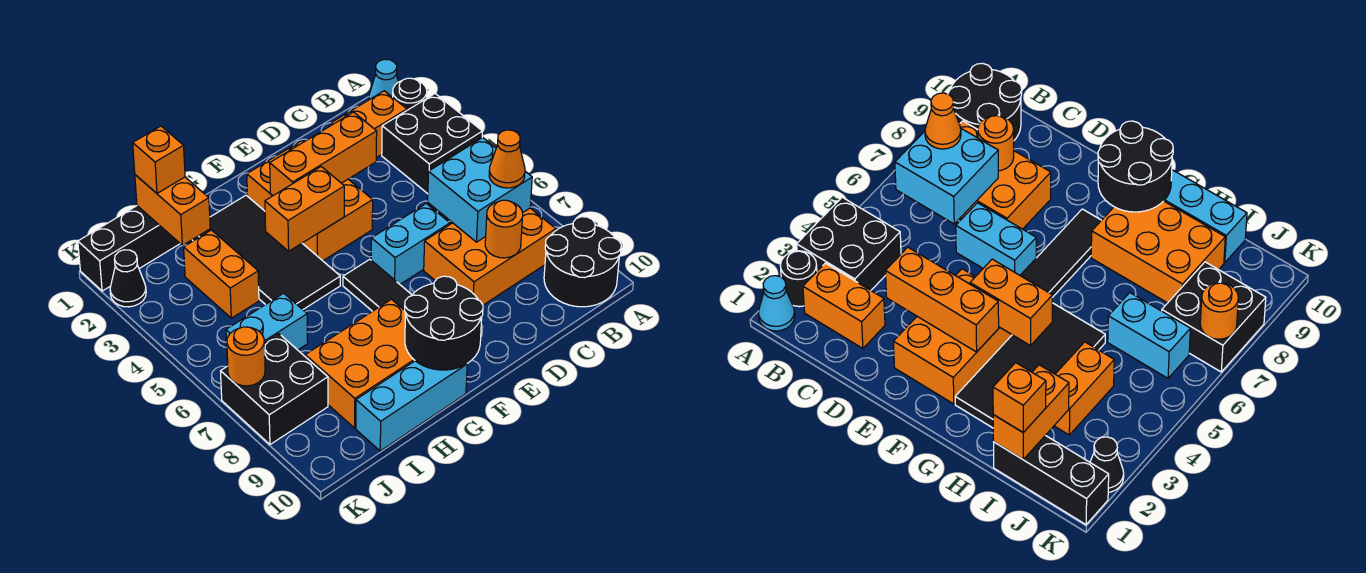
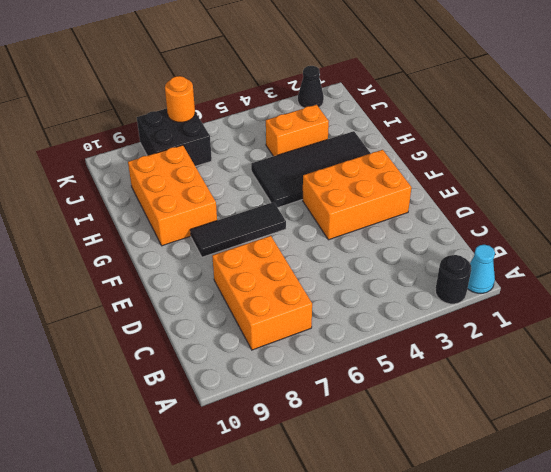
none -> black 2x2 brick [382,94,482,194]
none -> black 2x2 round brick [544,217,621,307]
none -> orange 1x2 brick [331,91,407,158]

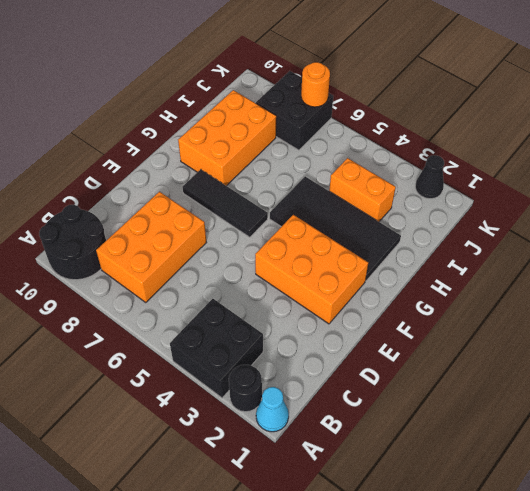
none -> orange 1x2 brick [331,91,407,158]
none -> cyan 1x2 brick [371,204,450,284]
none -> cyan 1x3 brick [356,361,467,451]

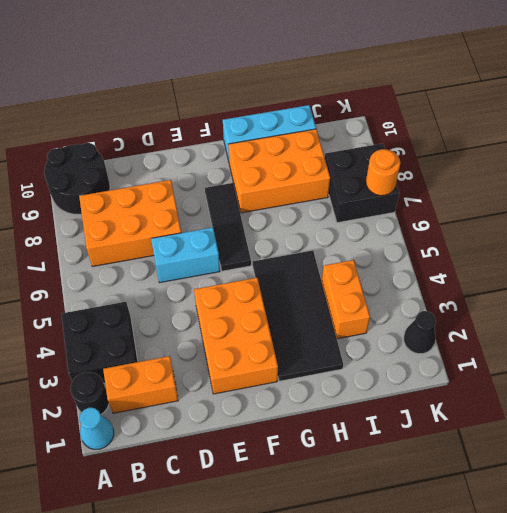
none -> black 1x3 brick [78,206,180,291]
none -> cyan 1x2 brick [226,293,308,360]
none -> cyan 2x2 brick [428,137,532,242]

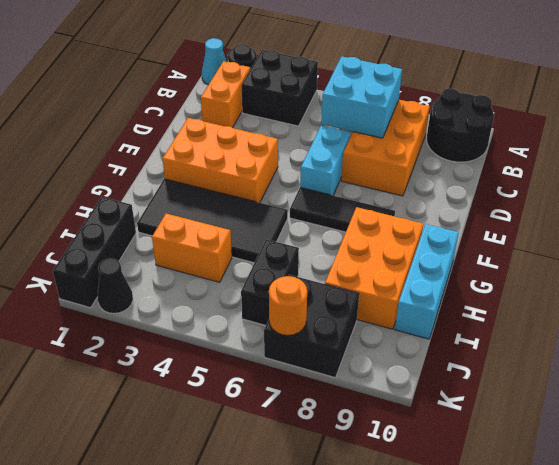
black 1x2 brick [241,239,299,325] -> cyan 1x2 brick [226,293,308,360]
none -> orange 1x1 round brick [485,200,523,258]
none -> orange 1x3 brick [270,112,377,196]
none -> orange 1x2 brick [265,167,344,251]

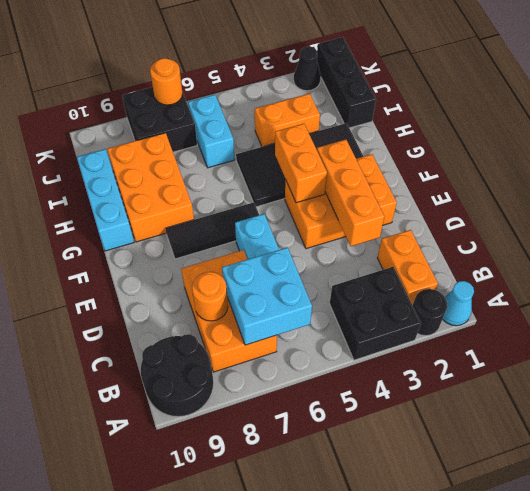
none -> black 2x2 round brick [405,276,483,370]
none -> orange 1x2 brick [135,175,210,245]
none -> orange 1x1 cone [489,130,525,188]

